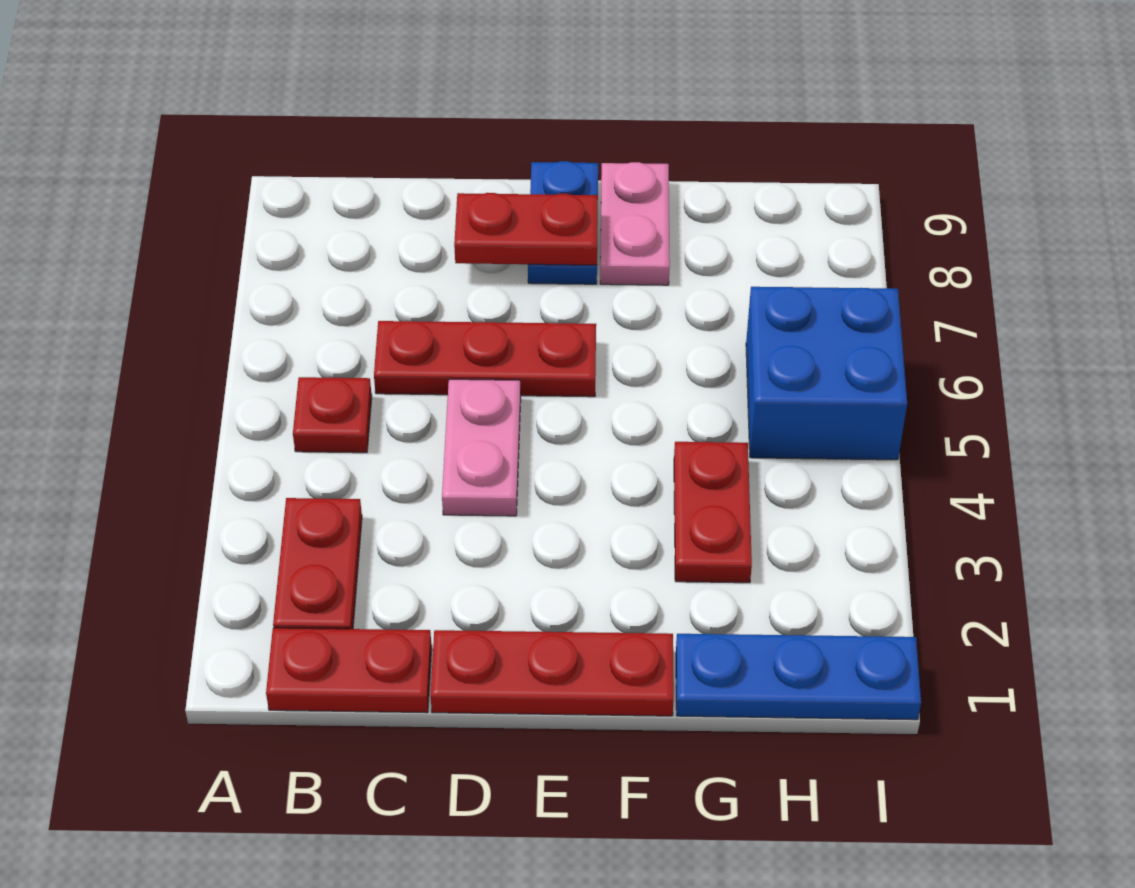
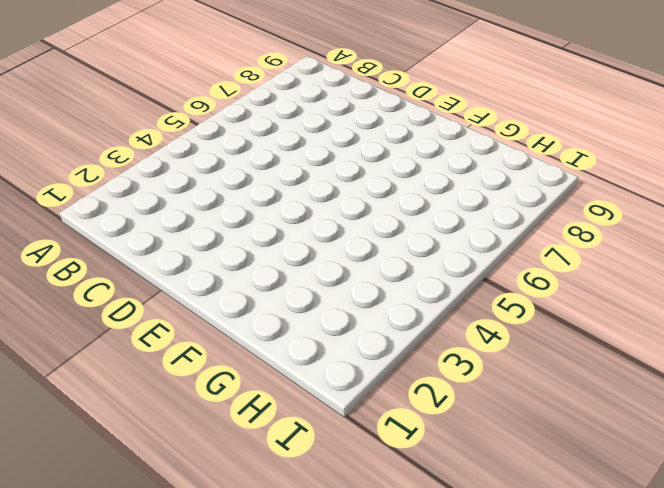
none -> red 1x2 plate [266,628,432,713]
none -> red 1x2 plate [273,498,362,629]
none -> red 1x1 plate [293,377,372,453]

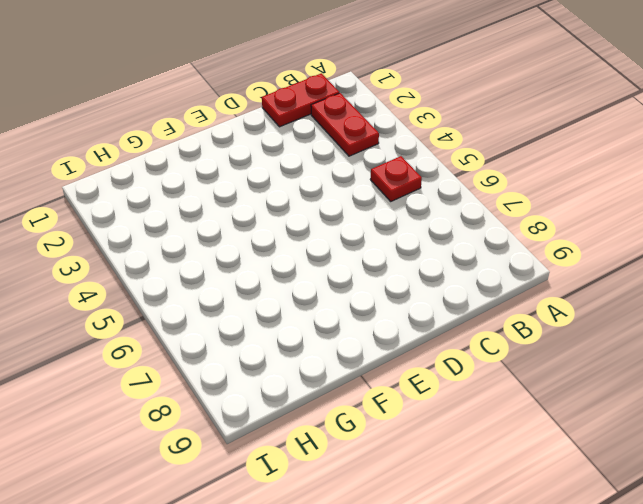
none -> red 1x3 plate [374,321,596,397]
none -> red 1x3 plate [431,630,674,716]
none -> pink 1x2 plate [442,379,521,516]

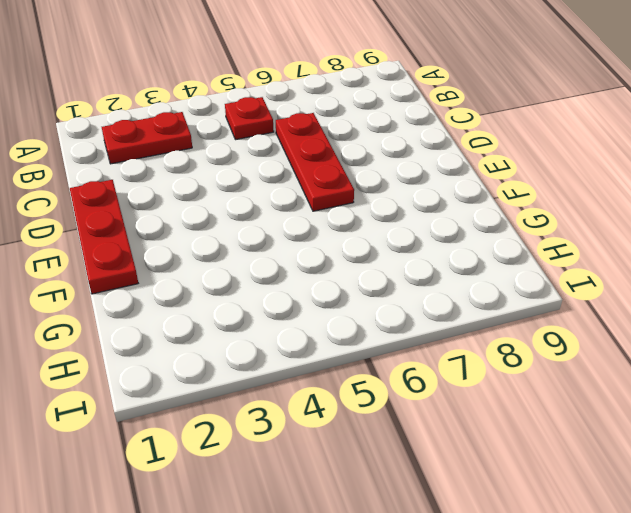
none -> red 1x2 plate [266,628,432,713]
none -> pink 1x2 plate [442,379,521,516]
none -> blue 1x2 plate [528,161,598,284]

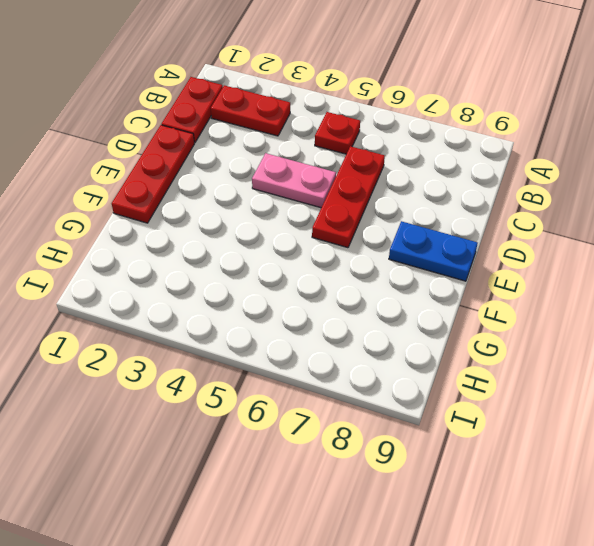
none -> pink 1x2 plate [600,162,670,285]
none -> blue 1x3 plate [676,634,921,720]
none -> red 1x2 plate [674,442,752,583]

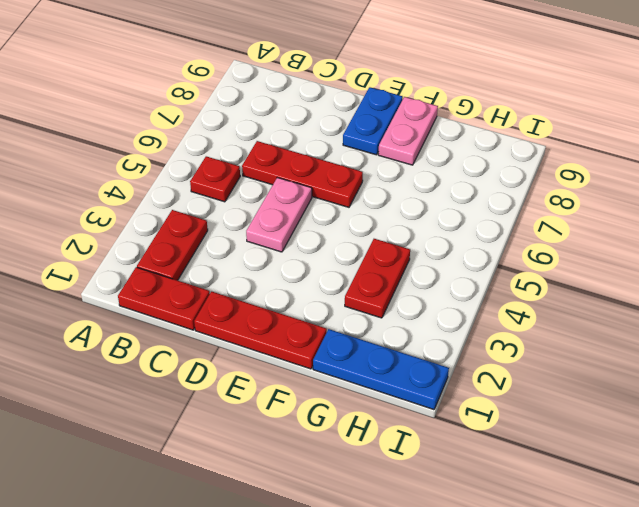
none -> blue 2x2 brick [746,287,907,460]
none -> red 1x2 plate [454,193,598,265]

